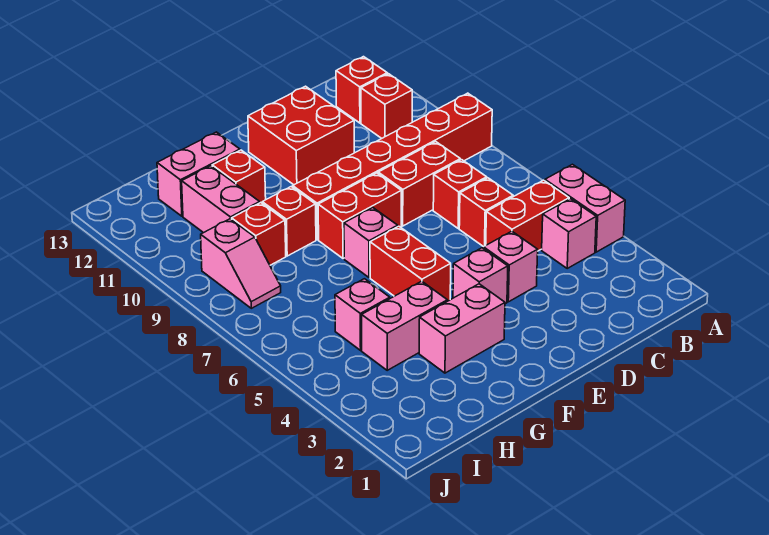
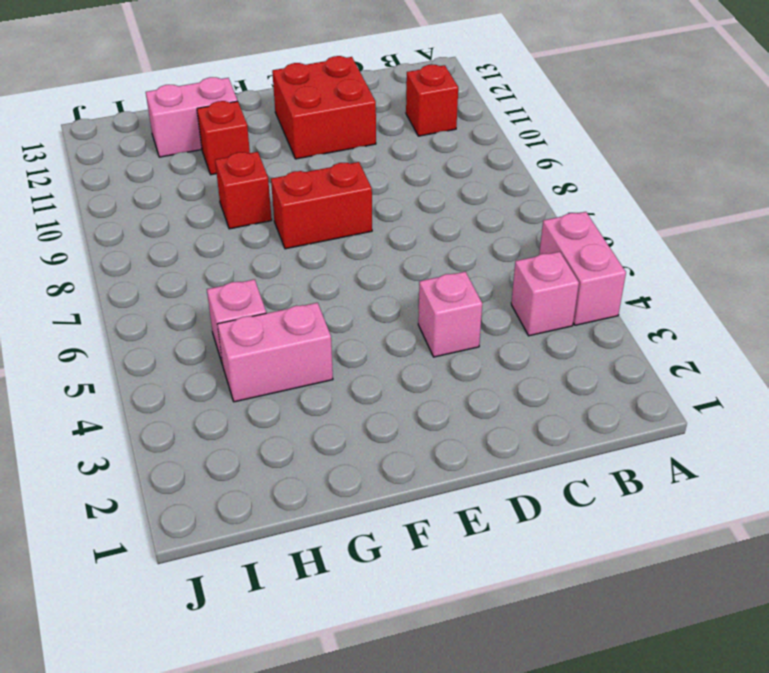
none -> red 1x6 brick [293,93,492,240]
none -> red 1x2 brick [486,180,569,251]
none -> red 1x1 brick [336,57,387,123]

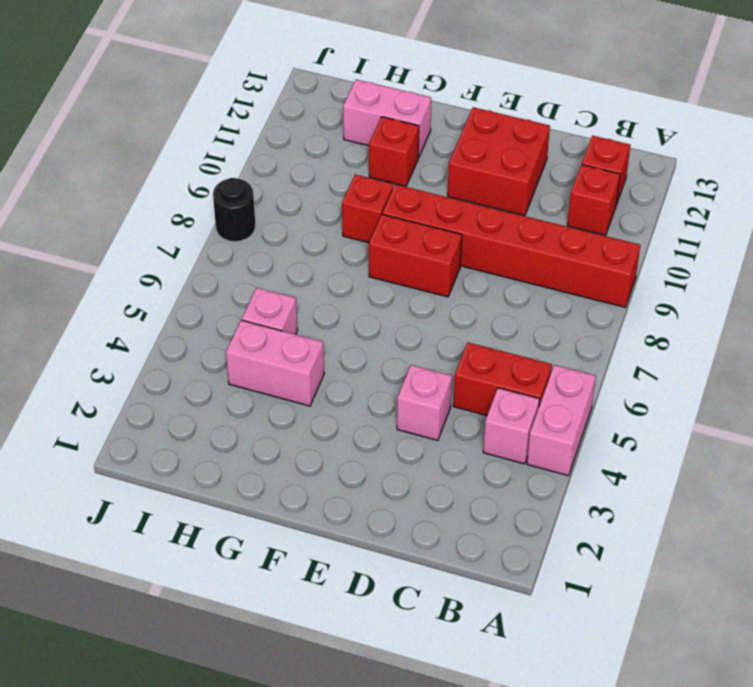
black 1x1 round brick [213,178,256,242] -> none
none -> red 1x1 brick [459,178,513,247]
none -> red 1x1 brick [433,160,487,228]
none -> red 1x2 brick [378,142,460,226]

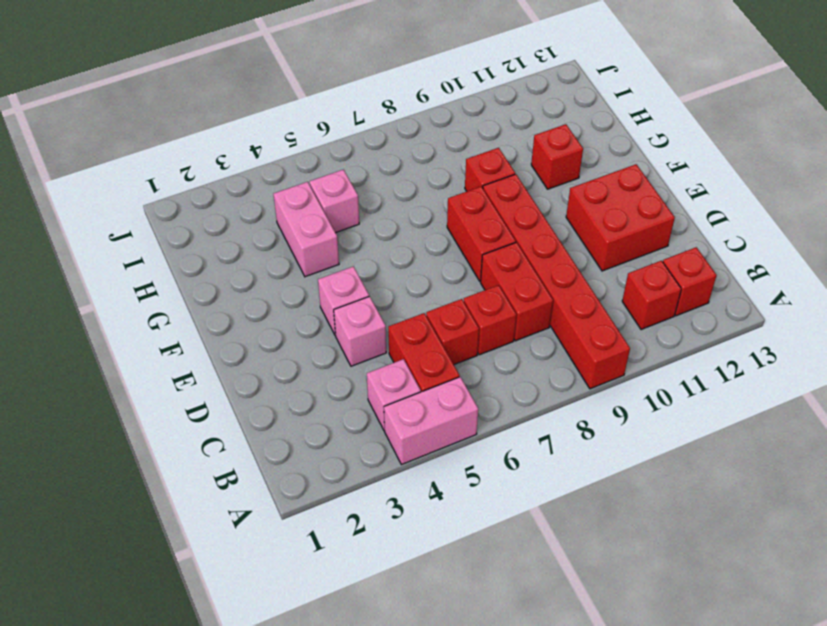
none -> pink 1x2 brick [419,284,505,373]
none -> red 1x2 brick [370,226,451,301]
none -> pink 1x1 brick [344,208,398,277]

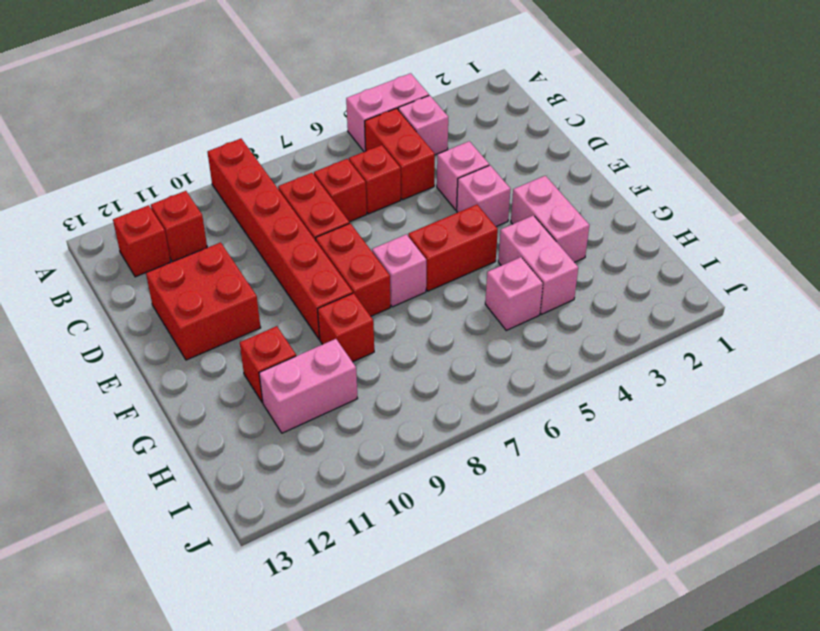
none -> pink 1x2 brick [157,132,240,216]
none -> red 1x1 brick [232,203,286,265]
none -> pink 1x2 slope [201,219,281,308]

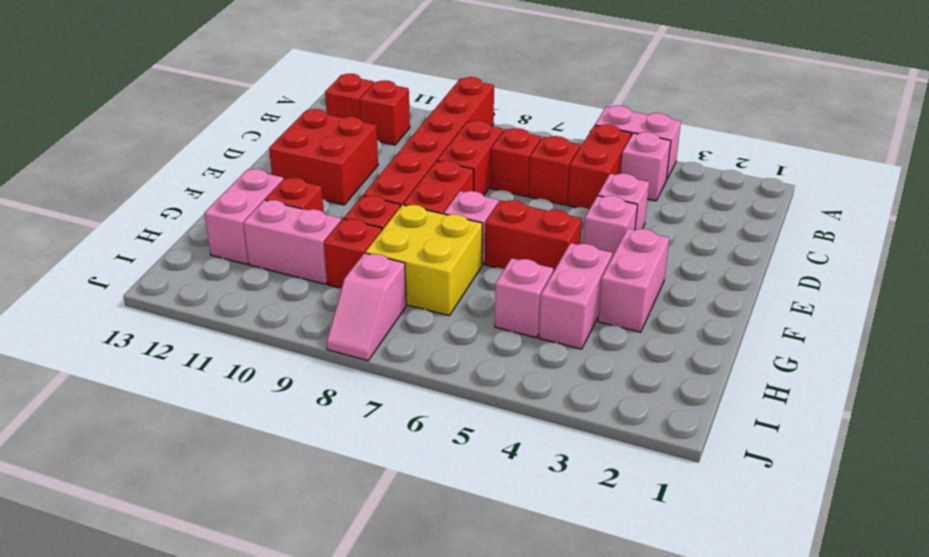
yellow 2x2 brick [365,205,482,316] -> none
pink 1x2 slope [326,253,406,361] -> pink 1x2 slope turned to [201,219,281,308]

